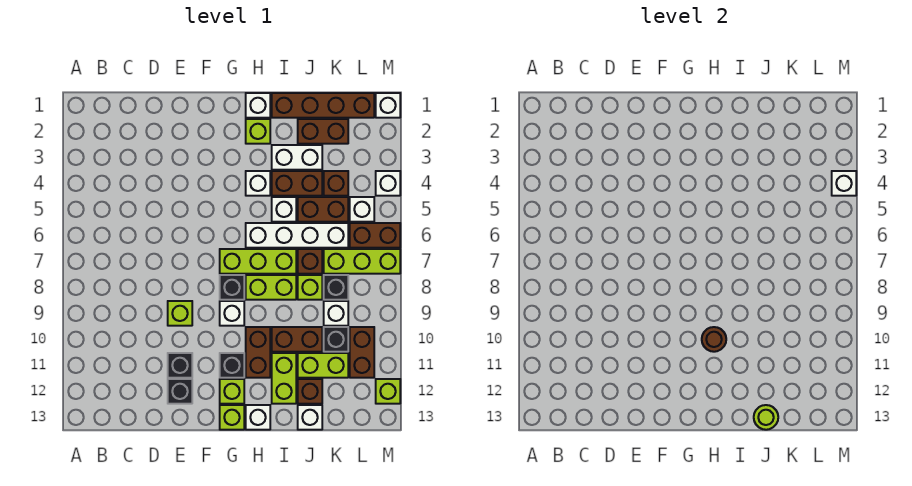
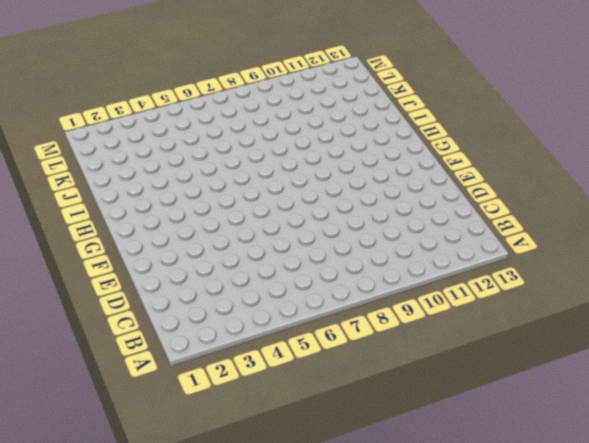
none -> lime 1x1 brick [168,301,192,326]
none -> black 1x1 brick [168,353,192,378]
none -> black 1x1 brick [168,379,192,404]
none -> lime 1x3 brick [220,249,296,274]

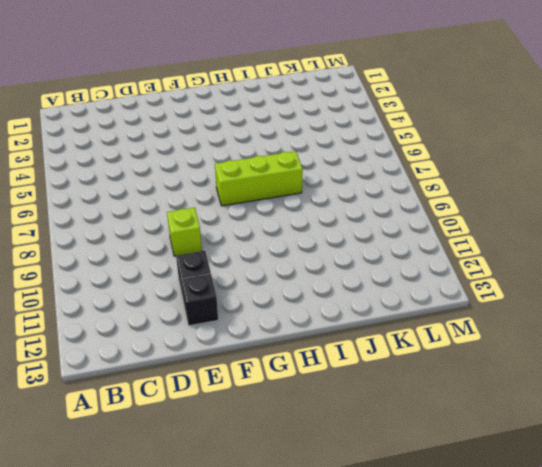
none -> black 1x1 brick [220,275,244,300]
none -> white 1x1 brick [220,301,244,326]
none -> black 1x1 brick [220,353,244,378]
none -> lime 1x1 brick [220,379,244,404]

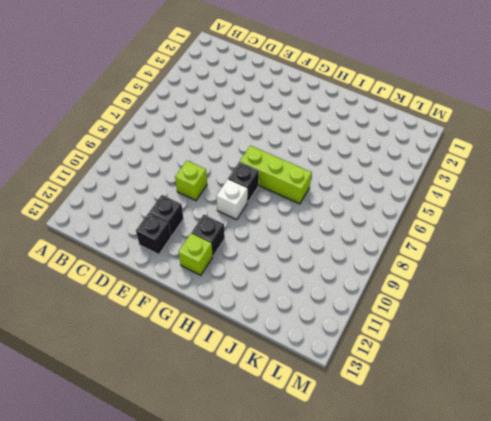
none -> lime 1x1 brick [220,405,244,430]
none -> white 1x1 brick [246,93,270,118]
none -> lime 1x1 brick [246,119,270,144]
none -> white 1x1 brick [246,171,270,196]

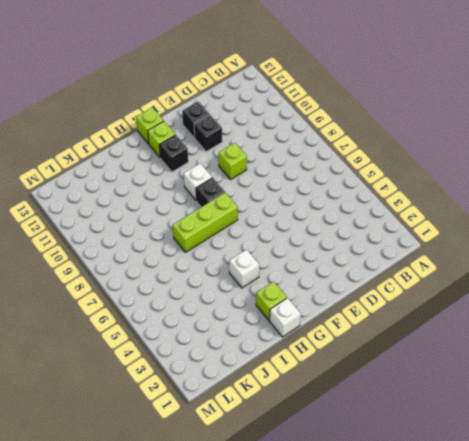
none -> white 1x4 brick [246,223,348,248]
none -> lime 1x2 brick [246,275,296,300]
none -> brown 1x2 brick [246,327,270,378]
none -> white 1x1 brick [246,405,270,430]

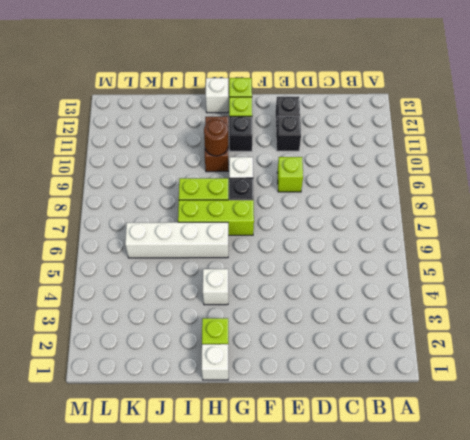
none -> brown 1x4 brick [272,93,374,118]
none -> white 1x2 brick [272,145,322,170]
none -> brown 1x2 brick [272,171,322,196]
none -> white 1x1 brick [272,197,296,222]

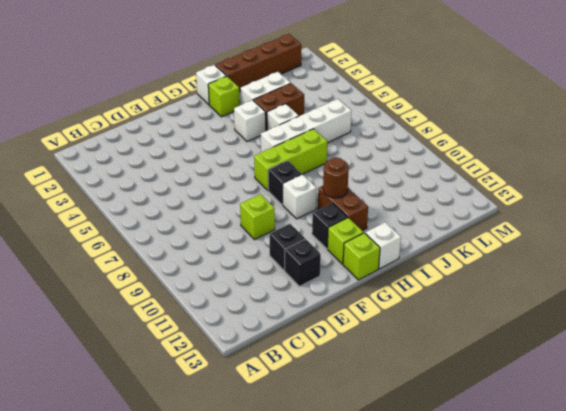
none -> lime 1x2 brick [246,275,296,300]
none -> brown 1x2 brick [272,327,322,352]
none -> lime 1x2 brick [272,353,296,404]
none -> brown 1x2 brick [298,119,348,144]

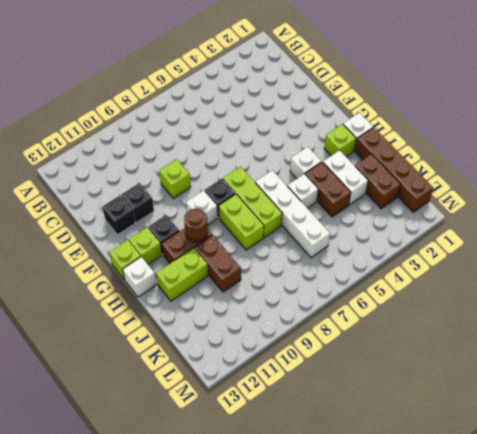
none -> brown 1x2 brick [298,197,348,222]
none -> brown 1x1 brick [298,249,322,274]
none -> lime 1x1 brick [298,275,322,300]
none -> lime 1x2 brick [298,353,348,378]

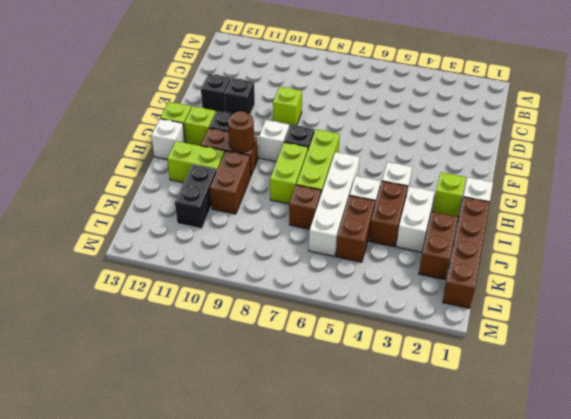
black 1x2 brick [175,164,217,229] -> lime 1x2 brick [298,353,348,378]
none -> lime 1x1 brick [298,275,322,300]
none -> brown 1x1 brick [298,379,322,404]
none -> white 1x1 brick [298,405,322,430]
none -> brown 1x1 brick [324,171,348,196]

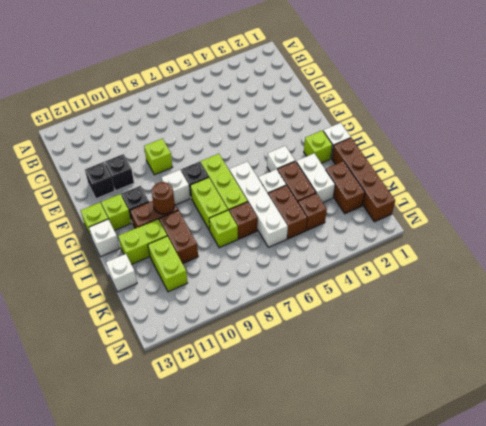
none -> brown 1x1 brick [298,379,322,404]
none -> lime 1x3 brick [324,249,400,274]
none -> black 1x1 brick [324,275,348,300]
none -> white 1x1 brick [324,301,348,326]

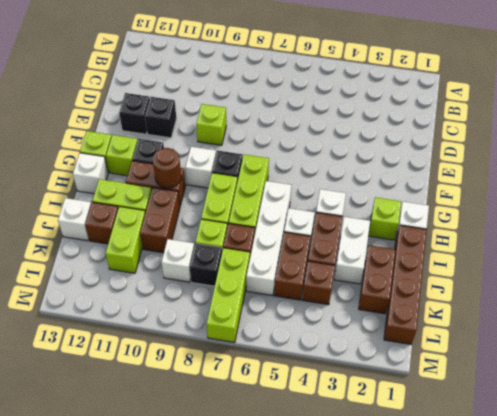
none -> black 1x1 brick [324,327,348,352]
none -> white 1x1 brick [350,197,374,222]
none -> brown 1x2 brick [350,223,400,248]
none -> brown 1x2 brick [350,327,374,378]

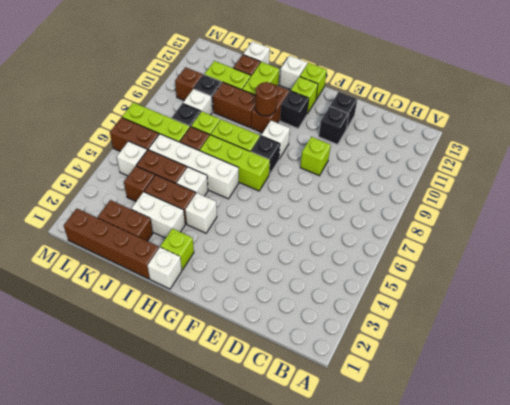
brown 1x1 brick [175,67,203,101] -> brown 1x2 brick [350,327,374,378]
none -> white 1x1 brick [376,93,400,118]
none -> white 1x1 brick [376,171,400,196]
none -> lime 1x1 brick [376,379,400,404]
none -> lime 1x1 round brick [754,405,778,430]

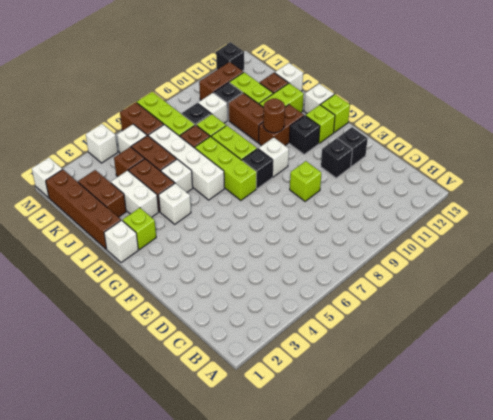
black 1x1 brick [216,42,244,71] -> lime 1x1 brick [376,379,400,404]
none -> lime 1x1 round brick [754,405,778,430]
none -> white 1x1 brick [832,171,856,196]

